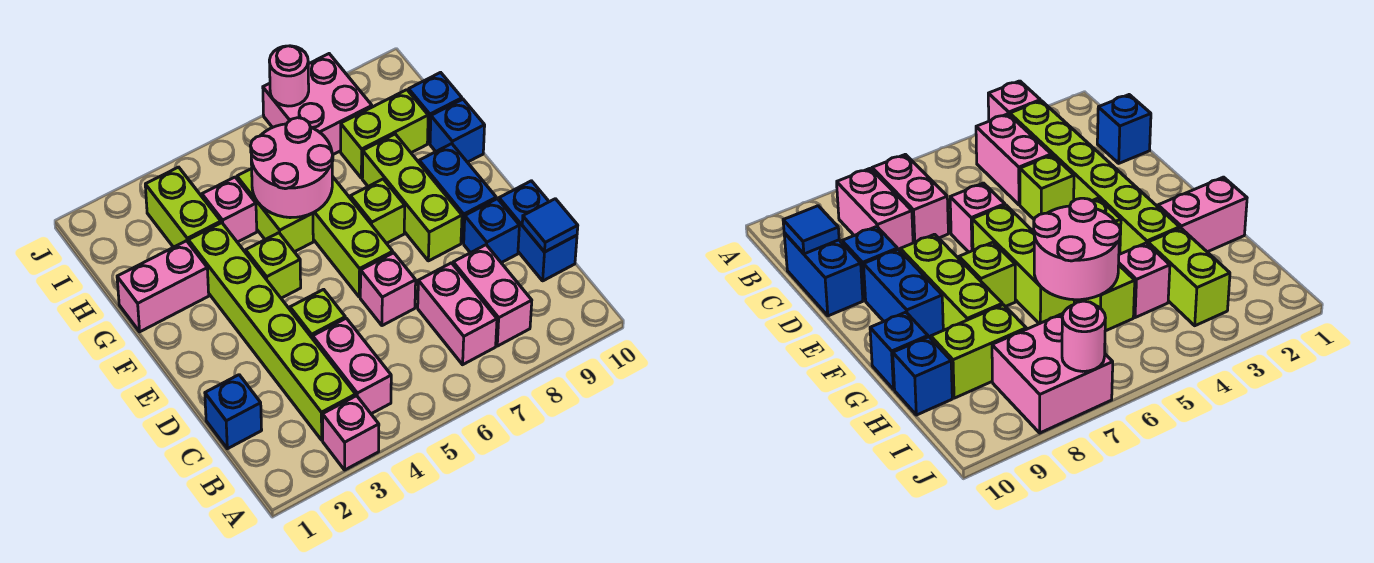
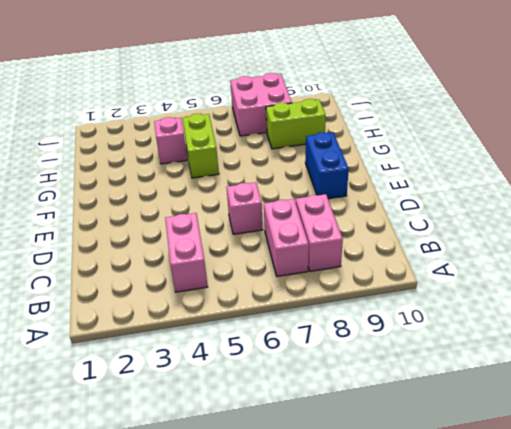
none -> pink 1x1 brick [323,396,379,470]
none -> lime 1x6 brick [188,223,356,440]
none -> blue 1x1 brick [205,375,262,449]

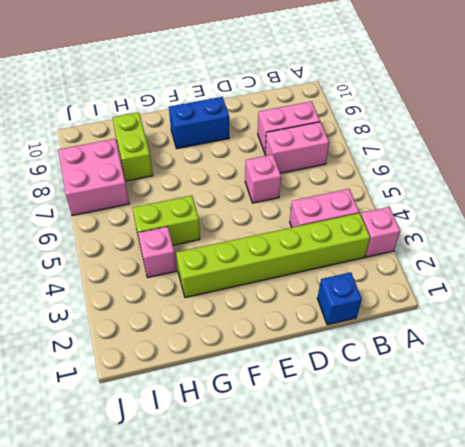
none -> blue 1x2 brick [499,181,577,281]
none -> lime 1x1 brick [290,289,345,339]
none -> blue 1x1 brick [464,199,519,263]

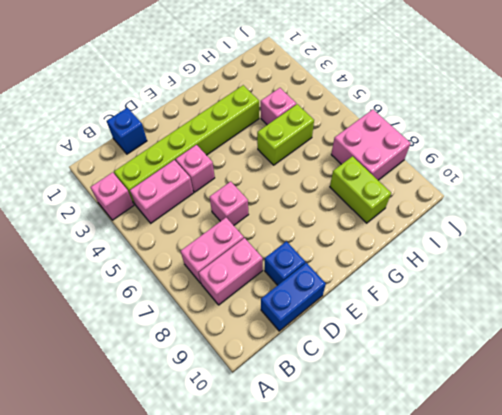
pink 1x1 brick [176,145,215,192] -> lime 1x1 brick [290,289,345,339]
none -> lime 1x3 brick [313,176,393,297]
none -> lime 1x3 brick [362,134,462,261]
none -> blue 1x2 brick [419,144,496,243]

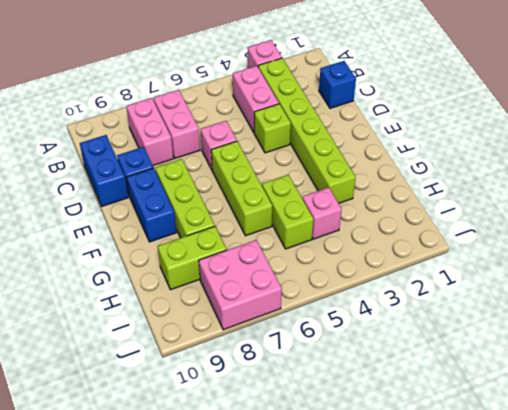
none -> lime 1x1 brick [246,233,301,298]
none -> lime 1x1 brick [350,179,405,243]
none -> pink 1x2 brick [117,241,209,332]

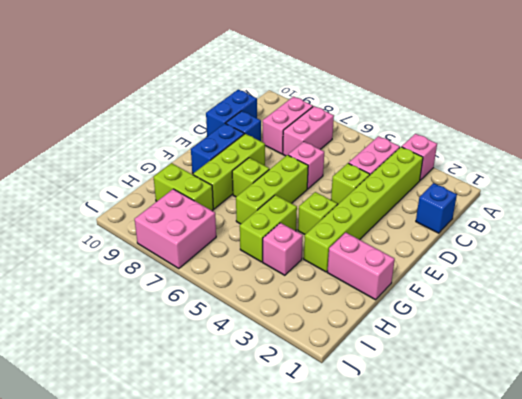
none -> blue 1x1 brick [430,99,485,162]
none -> lime 1x2 brick [145,167,221,247]
none -> blue 1x1 brick [409,72,462,143]

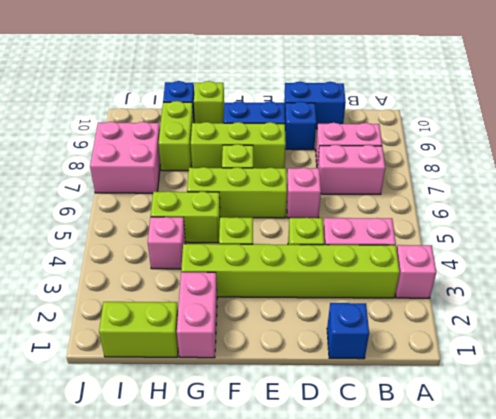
lime 1x1 brick [194,81,224,123] -> blue 1x1 brick [430,99,485,162]
lime 1x2 brick [99,302,178,357] -> lime 1x2 brick moved to [145,167,221,247]
none -> blue 1x1 tile [522,199,578,252]
none -> pink 2x2 round brick [251,118,333,218]
none -> pink 1x1 round brick [269,46,309,106]

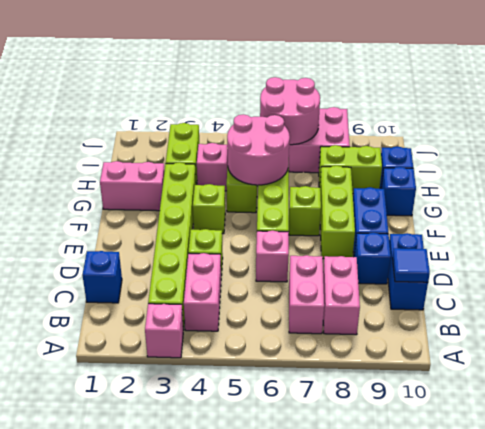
pink 2x2 round brick [260,77,320,145] -> pink 1x1 round brick [269,46,309,106]

